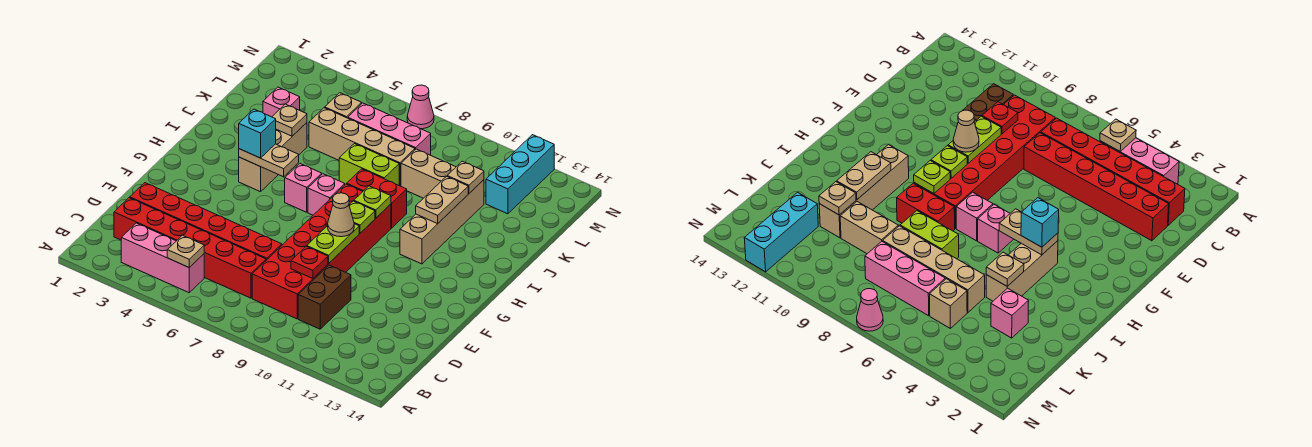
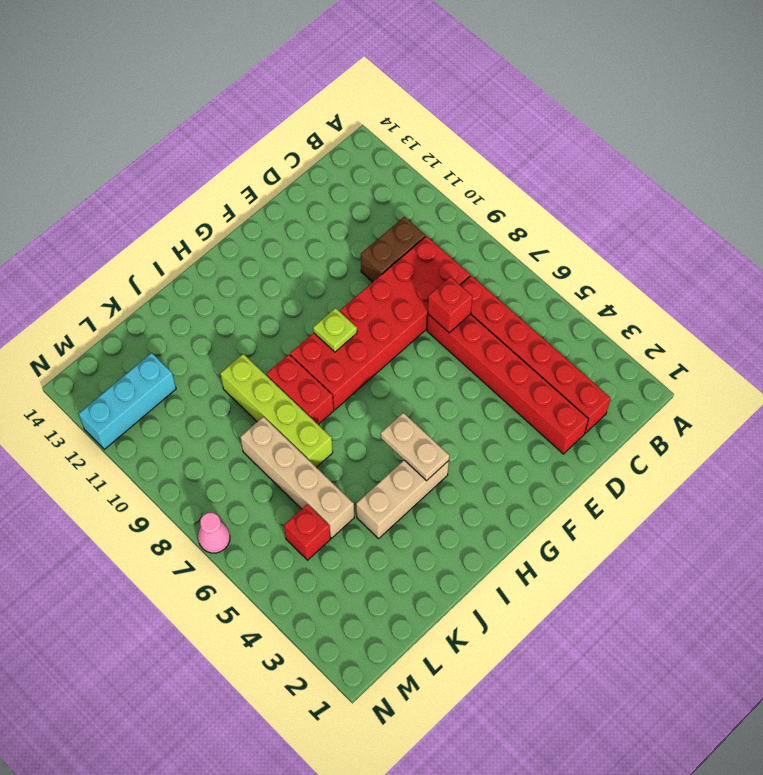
red 1x1 brick [428,277,473,333] -> none
lime 1x4 brick [220,354,333,467] -> lime 1x2 brick [339,144,399,185]
red 1x1 brick [284,504,330,560] -> tan 1x1 brick [325,93,362,118]
none -> pink 1x3 brick [121,223,204,293]
none -> pink 1x1 brick [285,164,322,212]
none -> pink 1x1 brick [308,174,345,215]

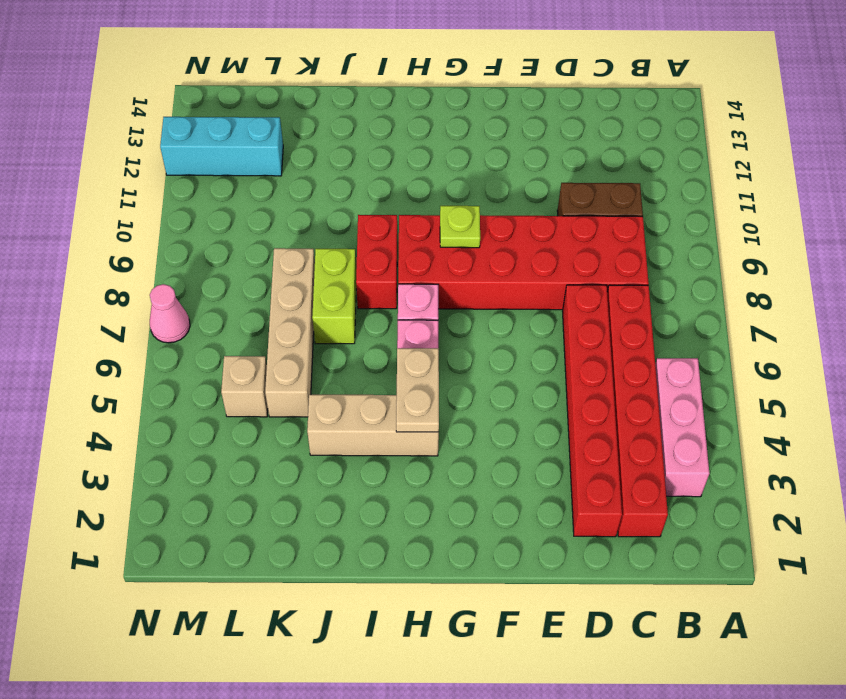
none -> tan 1x4 brick [400,180,484,264]
none -> pink 1x1 brick [263,87,300,117]
none -> tan 1x2 brick [401,149,456,198]

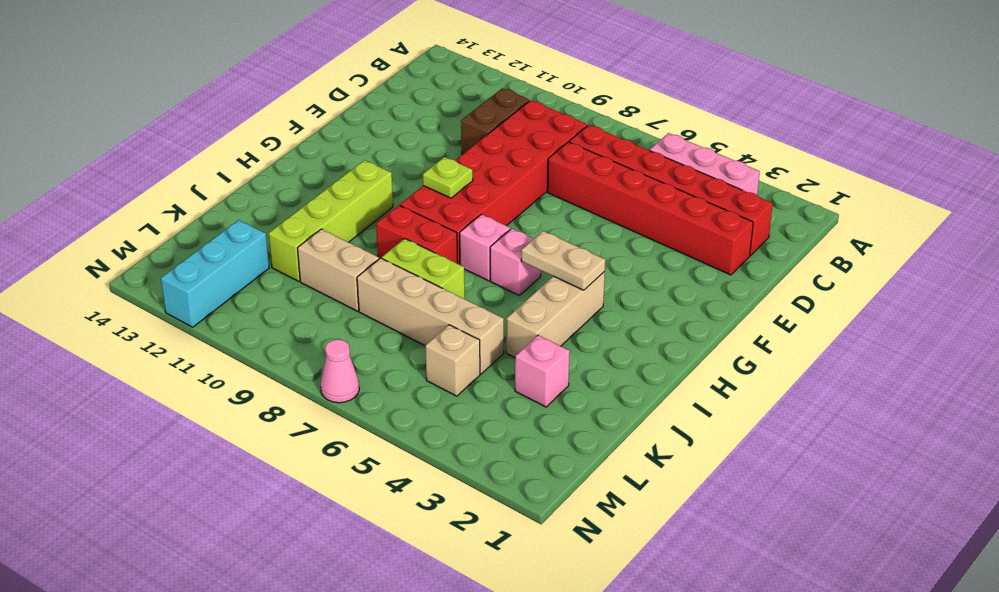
lime 1x4 brick [268,160,393,281] -> tan 1x4 brick [400,180,484,264]
none -> pink 1x3 brick [348,103,431,155]
none -> tan 1x1 plate [167,235,204,267]
none -> red 1x1 plate [291,246,328,278]

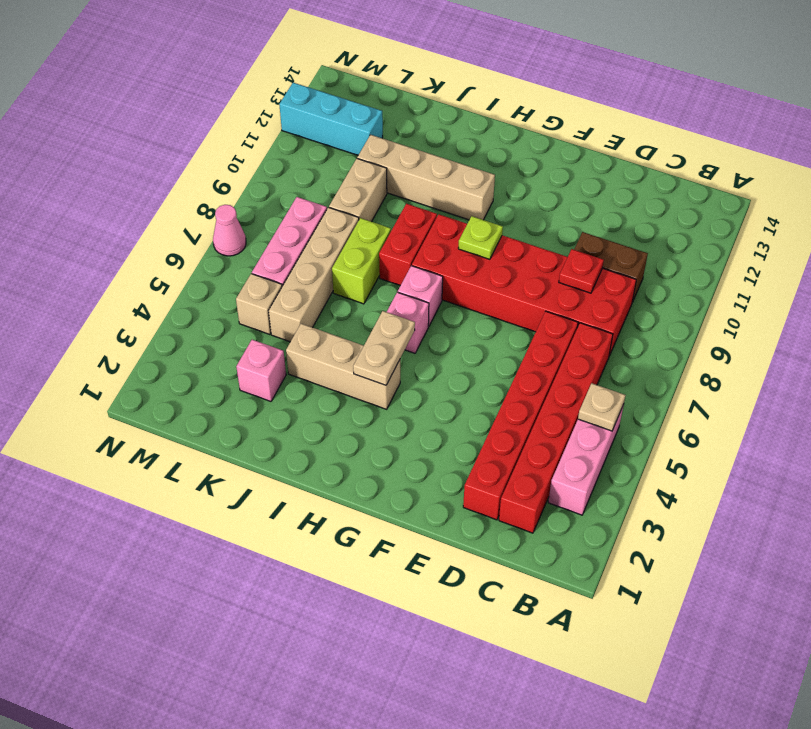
none -> lime 1x2 plate [307,224,359,263]
none -> lime 1x1 plate [354,186,391,218]
none -> tan 1x2 plate [416,176,468,224]

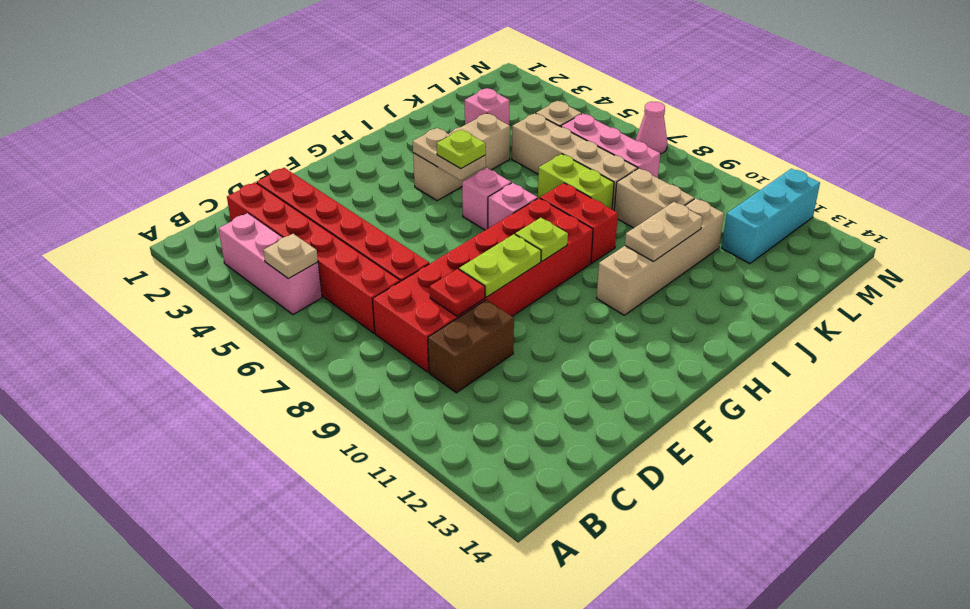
lime 1x1 plate [437,130,486,169] -> lime 1x1 plate moved to [354,186,391,218]
none -> tan 1x1 plate [272,104,307,136]
none -> tan 1x1 plate [447,161,484,193]
none -> tan 1x1 cone [328,193,354,237]

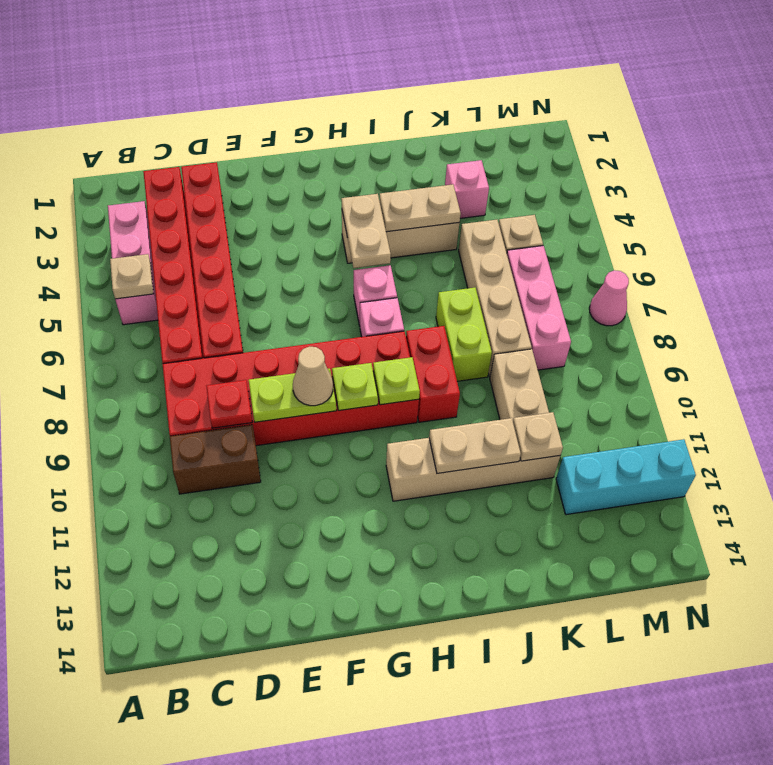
tan 1x2 plate [379,184,461,232] -> tan 1x1 plate [272,104,307,136]
none -> cyan 1x1 brick [239,109,276,158]

